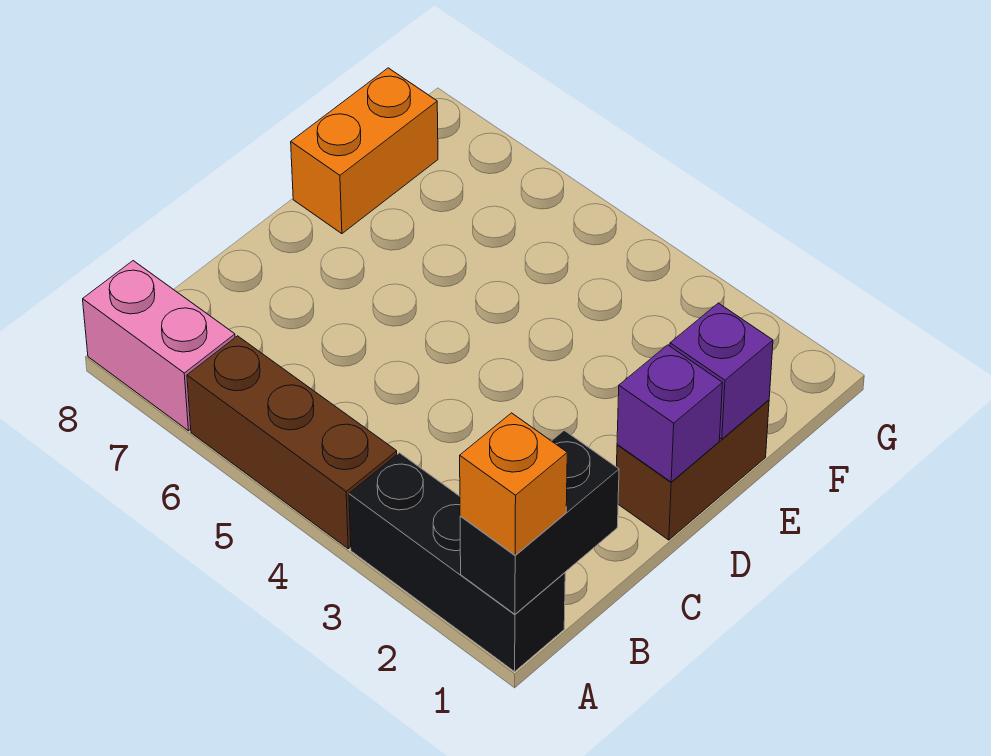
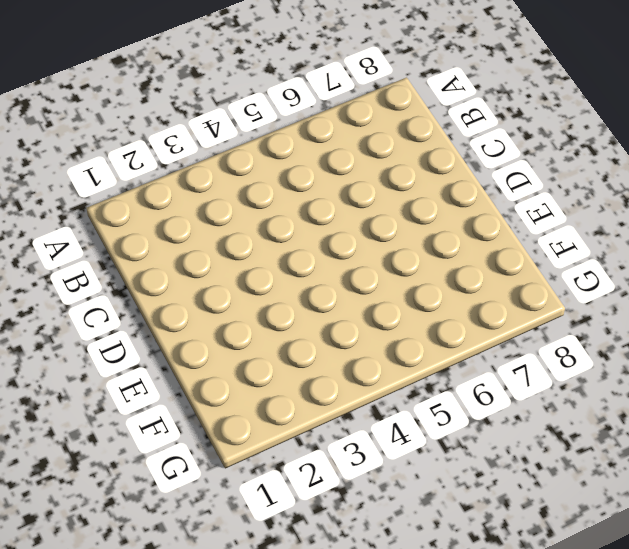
none -> black 1x3 brick [349,453,565,672]
none -> brown 1x3 brick [187,336,397,549]

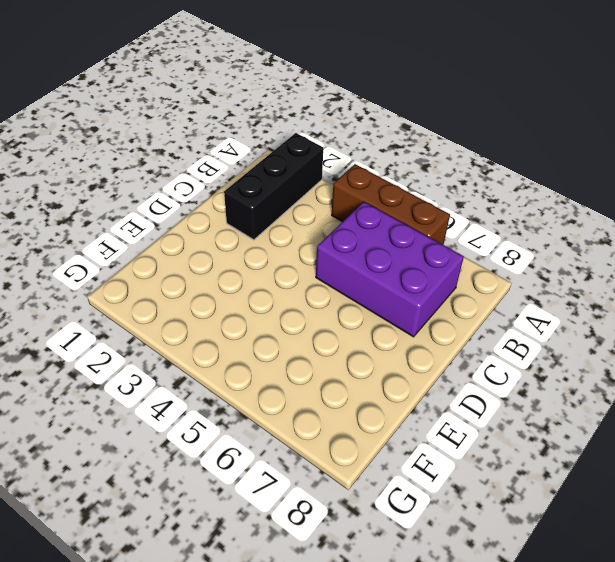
black 1x3 brick [224,133,323,240] -> black 1x3 brick turned to [349,453,565,672]
purple 2x3 brick [316,202,464,337] -> none
none -> pink 1x2 brick [83,261,235,431]
none -> brown 1x2 brick [616,400,769,540]

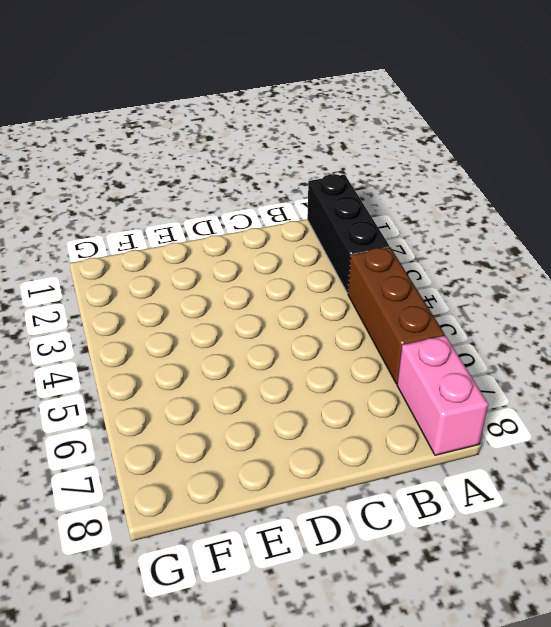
none -> brown 1x2 brick [616,400,769,540]
none -> orange 1x2 brick [291,68,438,234]

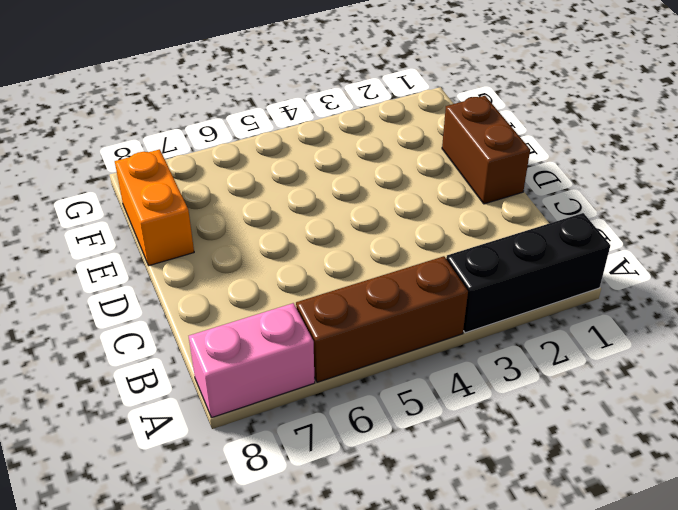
none -> black 1x2 brick [460,430,619,614]
none -> purple 1x1 brick [617,345,722,482]

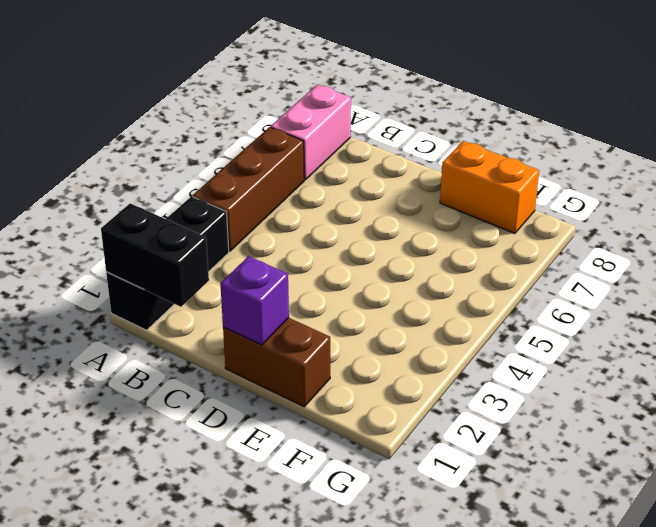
none -> purple 1x1 brick [670,303,773,439]
none -> orange 1x1 brick [460,413,567,555]

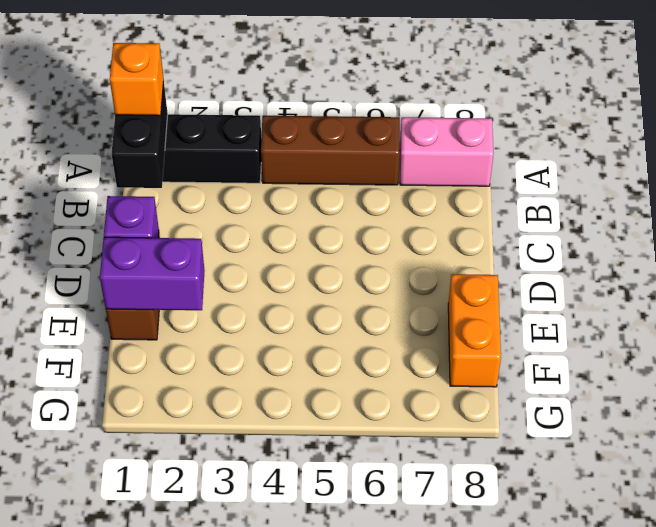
purple 1x2 brick [100,237,205,310] -> purple 1x1 brick [670,303,773,439]

